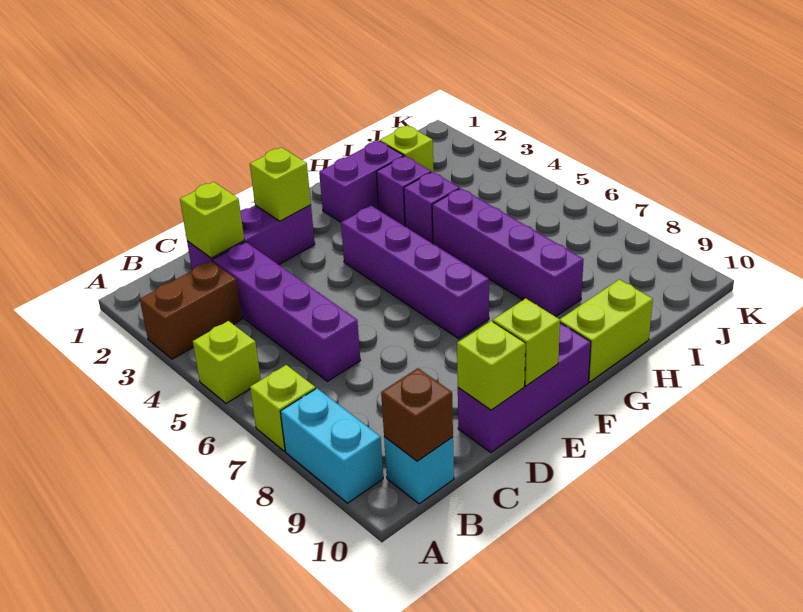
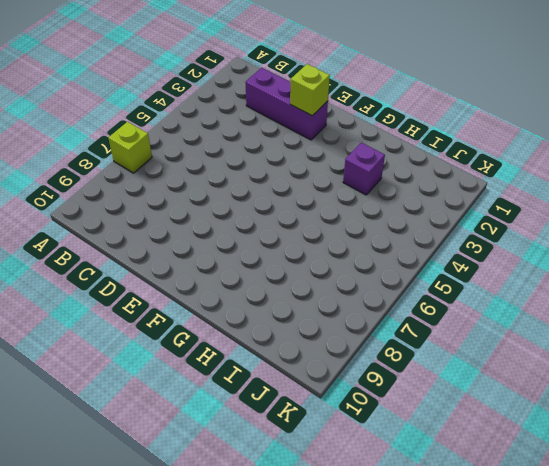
none -> brown 1x2 brick [140,261,242,359]
none -> lime 1x1 brick [193,321,261,403]
none -> cyan 1x2 brick [280,388,383,503]

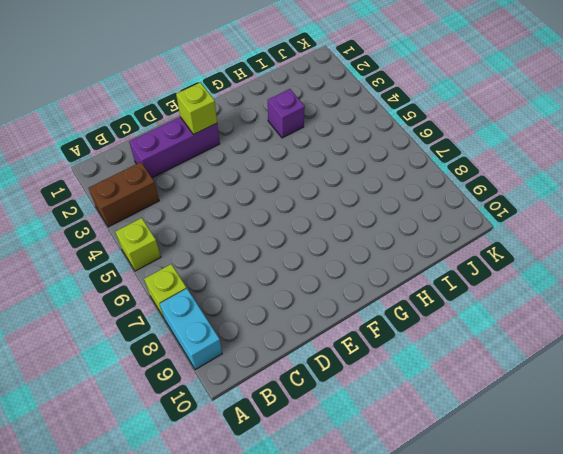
none -> cyan 1x1 brick [384,437,454,504]
none -> purple 1x4 brick [213,242,360,381]
none -> purple 1x3 brick [458,323,591,452]

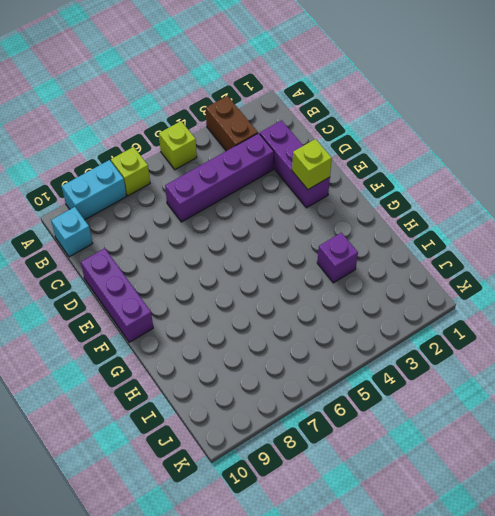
none -> purple 1x4 brick [341,206,489,339]
none -> purple 1x2 brick [319,141,404,222]
none -> lime 1x2 brick [560,279,653,382]

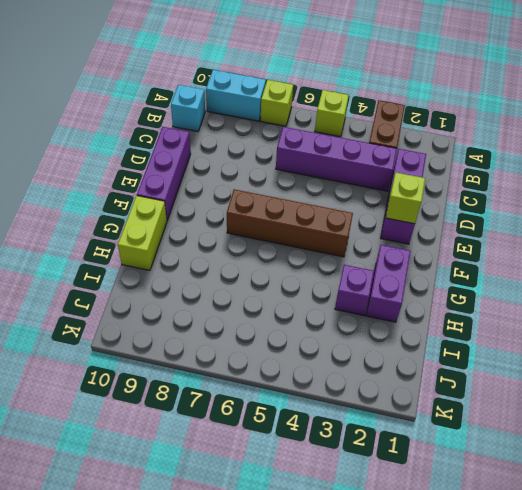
brown 1x4 brick [227,189,353,257] -> purple 1x4 brick [341,206,489,339]
none -> purple 1x1 brick [404,172,459,243]
none -> purple 1x4 brick [432,188,584,317]
none -> lime 1x1 brick [380,125,434,172]

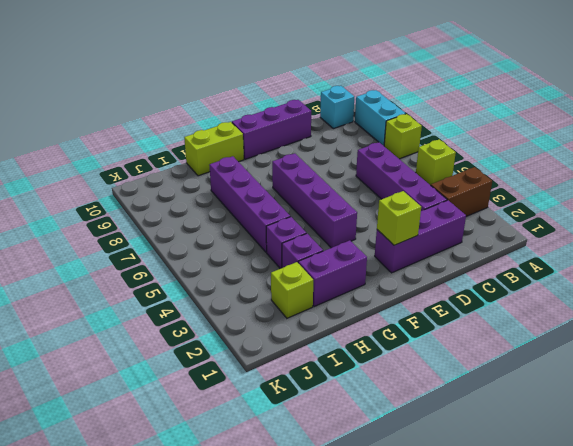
none -> brown 1x1 brick [381,368,453,461]
none -> lime 1x1 brick [180,182,244,258]
none -> lime 1x1 brick [457,321,525,410]

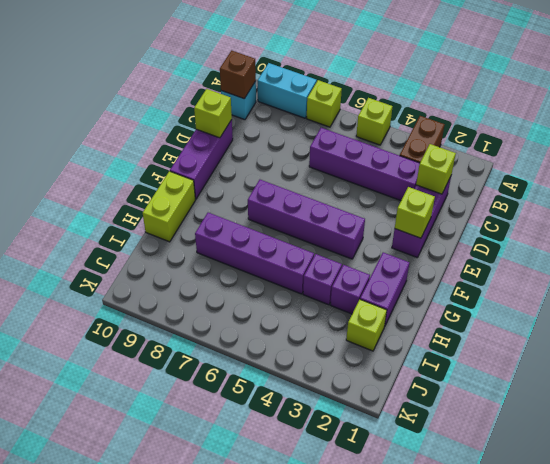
none -> lime 1x1 brick [493,298,560,386]

